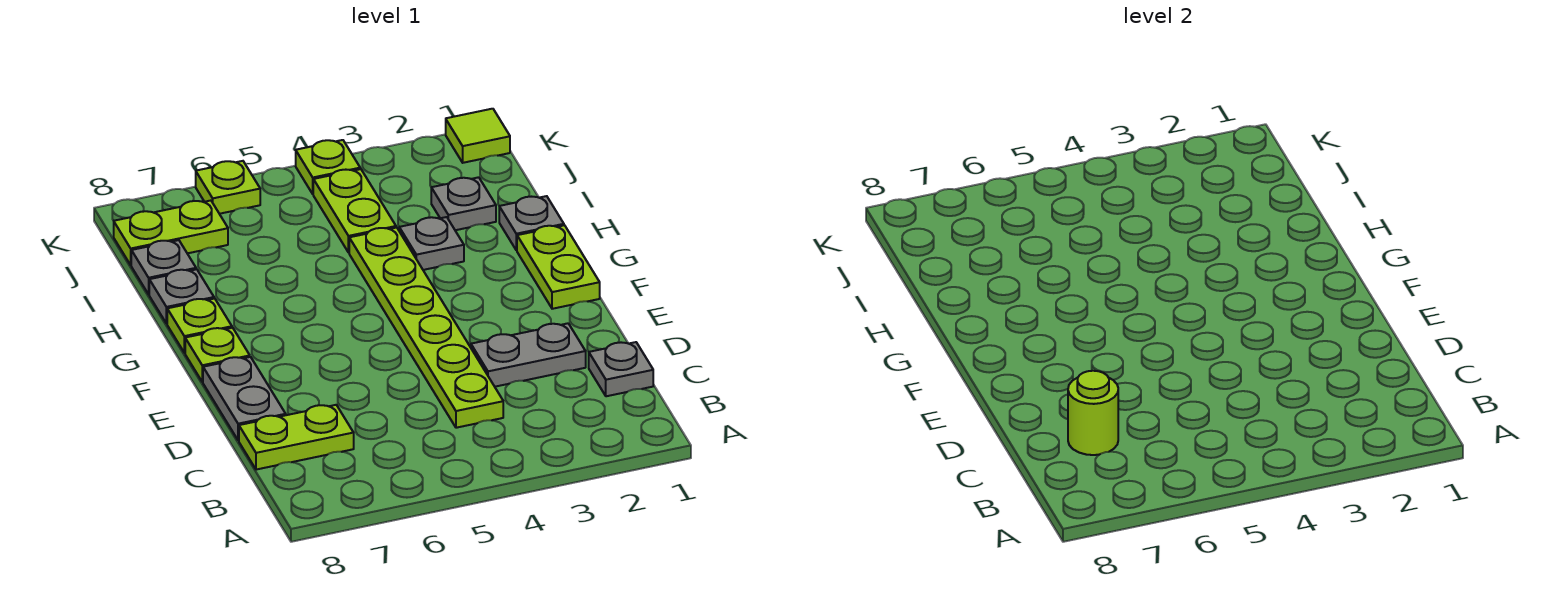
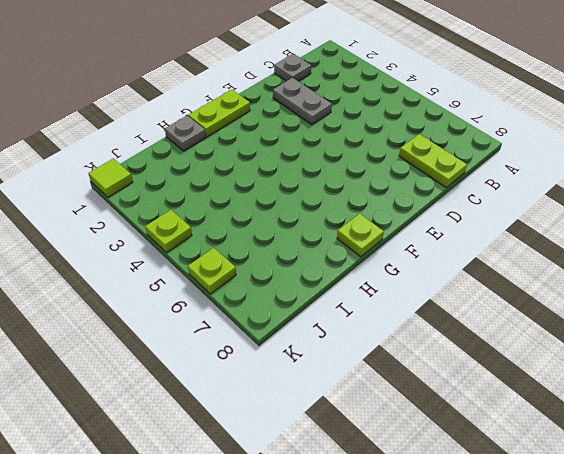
none -> lime 1x6 plate [349,228,503,428]
none -> grey 1x2 plate [203,357,286,440]
none -> lime 1x1 plate [185,328,250,382]

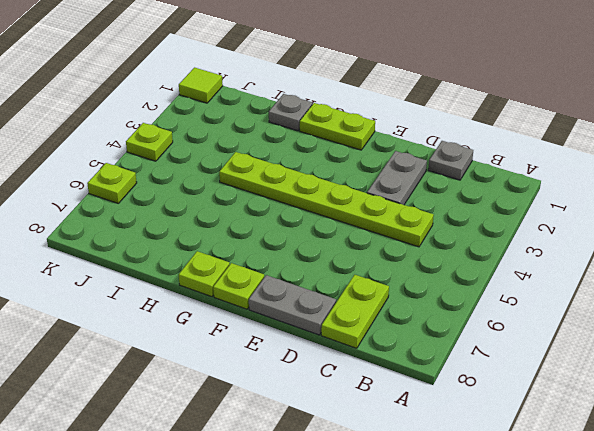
none -> grey 1x1 plate [399,217,464,270]
none -> grey 1x1 plate [149,269,214,324]
none -> grey 1x1 plate [431,177,496,230]

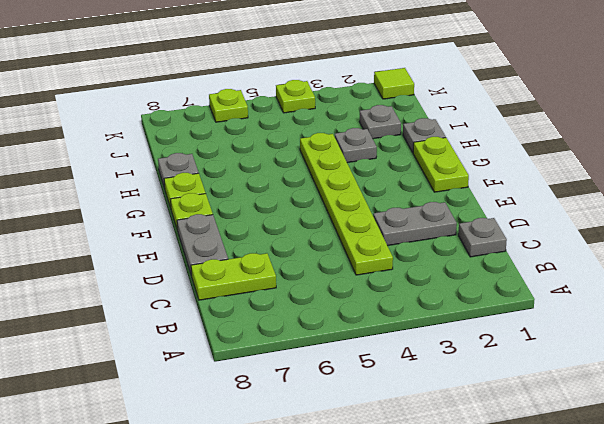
none -> lime 1x2 plate [313,169,396,253]
none -> grey 1x1 plate [131,240,196,294]
none -> lime 1x2 plate [114,201,228,265]

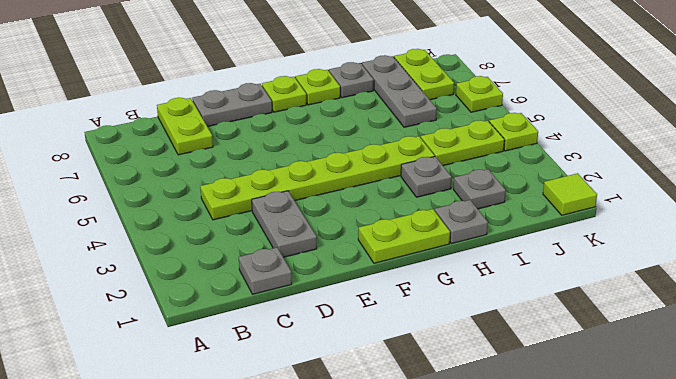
grey 1x3 plate [362,55,437,127] -> grey 1x1 plate [131,240,196,294]
none -> lime 1x1 round brick [1068,371,1118,455]

